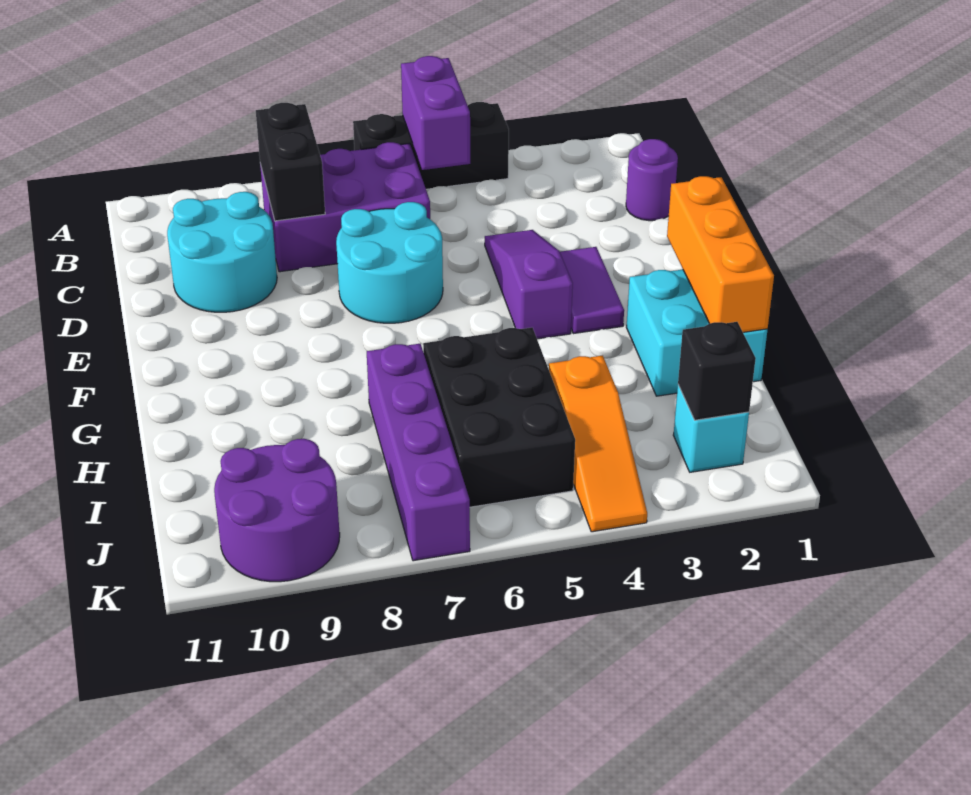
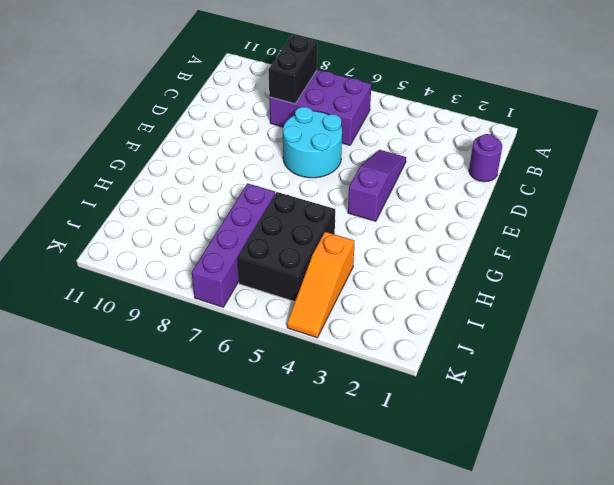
none -> black 1x3 brick [353,102,509,189]
none -> cyan 2x2 round brick [167,192,277,312]
none -> purple 1x2 tile [560,247,624,334]

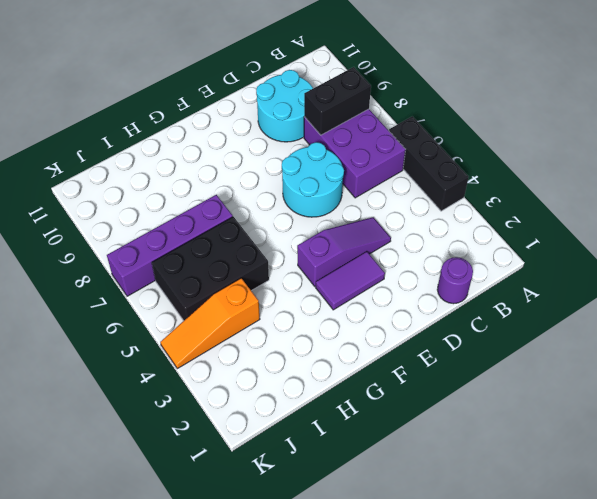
none -> cyan 2x2 brick [626,270,767,396]
none -> cyan 1x1 brick [673,385,749,472]
none -> purple 2x2 round brick [214,439,340,582]

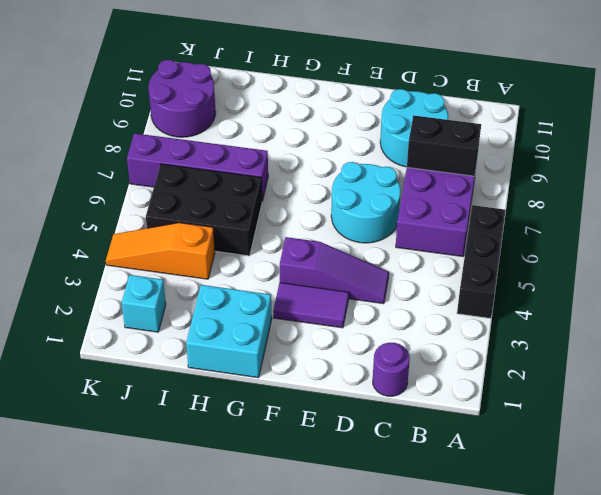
none -> purple 1x2 brick [401,56,470,170]
none -> orange 1x3 brick [667,176,774,332]
none -> black 1x1 brick [678,322,756,420]

